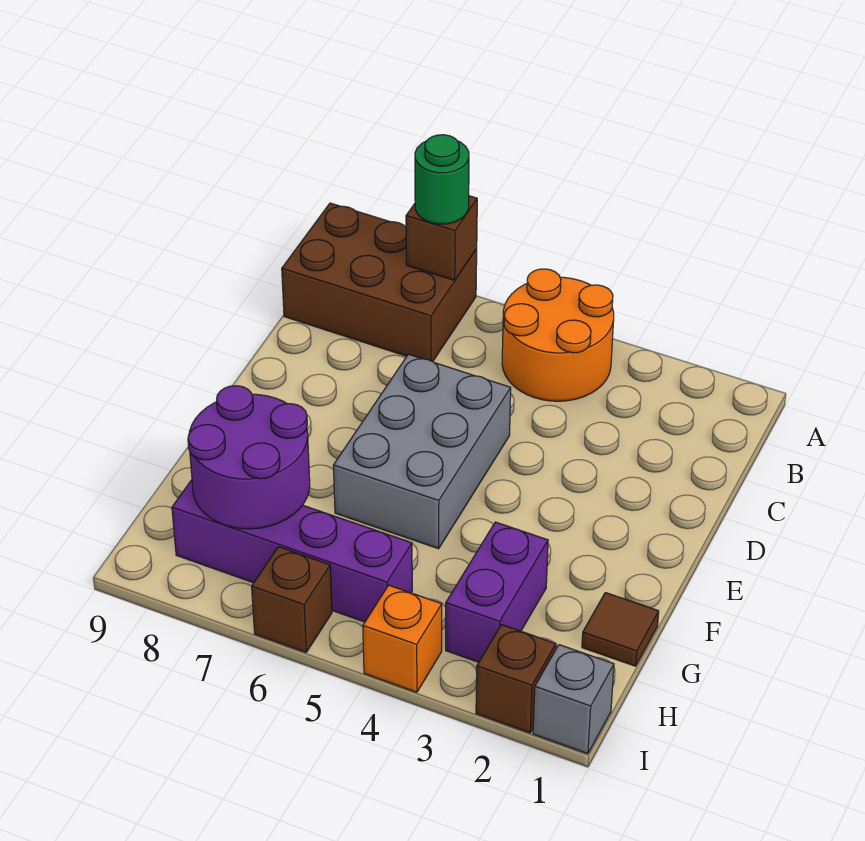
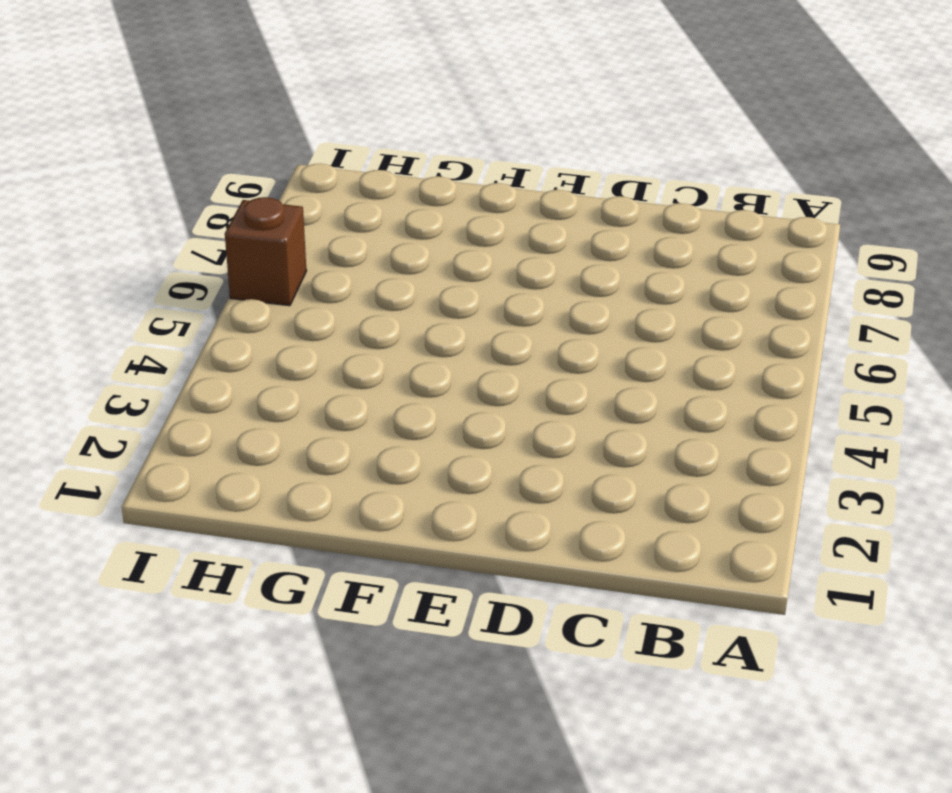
none -> orange 2x2 round brick [502,269,614,401]
none -> brown 2x3 brick [282,203,477,362]
none -> grey 2x3 brick [333,354,511,549]

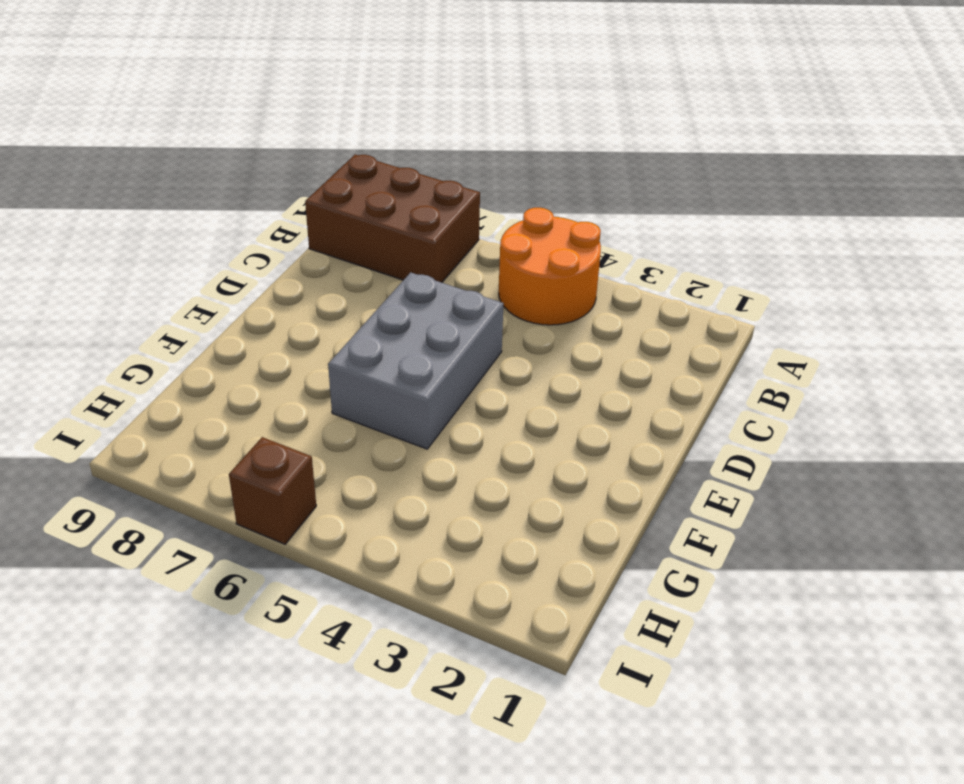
none -> brown 1x1 tile [582,593,659,666]
none -> purple 1x2 brick [446,522,548,662]
none -> purple 1x4 brick [172,480,412,622]

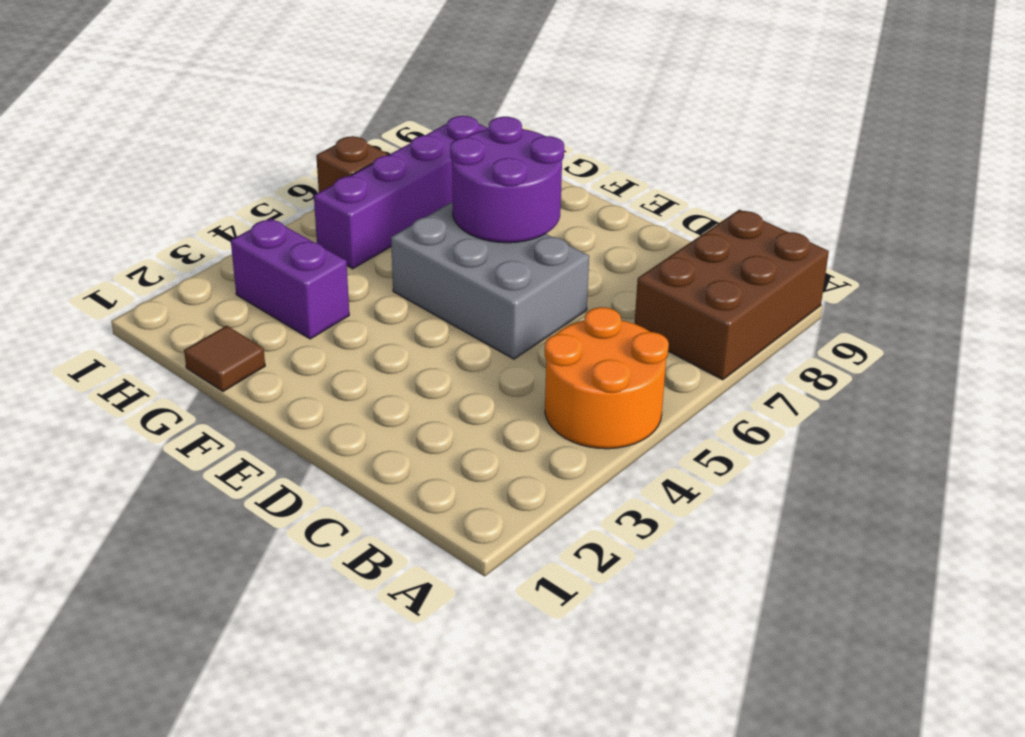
purple 2x2 round brick [450,117,564,243] -> purple 2x2 round brick moved to [188,386,310,529]
none -> grey 1x1 brick [533,645,614,754]
none -> brown 1x1 brick [476,625,556,733]
none -> orange 1x1 brick [363,585,442,692]

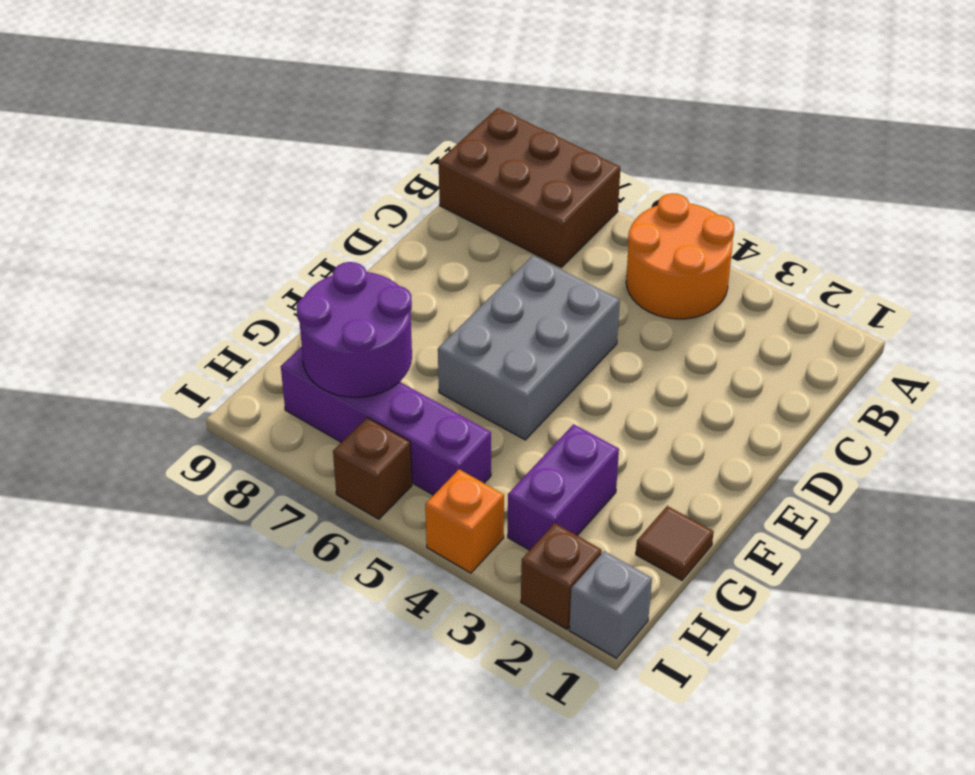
none -> brown 1x1 brick [406,196,477,280]
none -> green 1x1 round brick [415,135,469,224]

